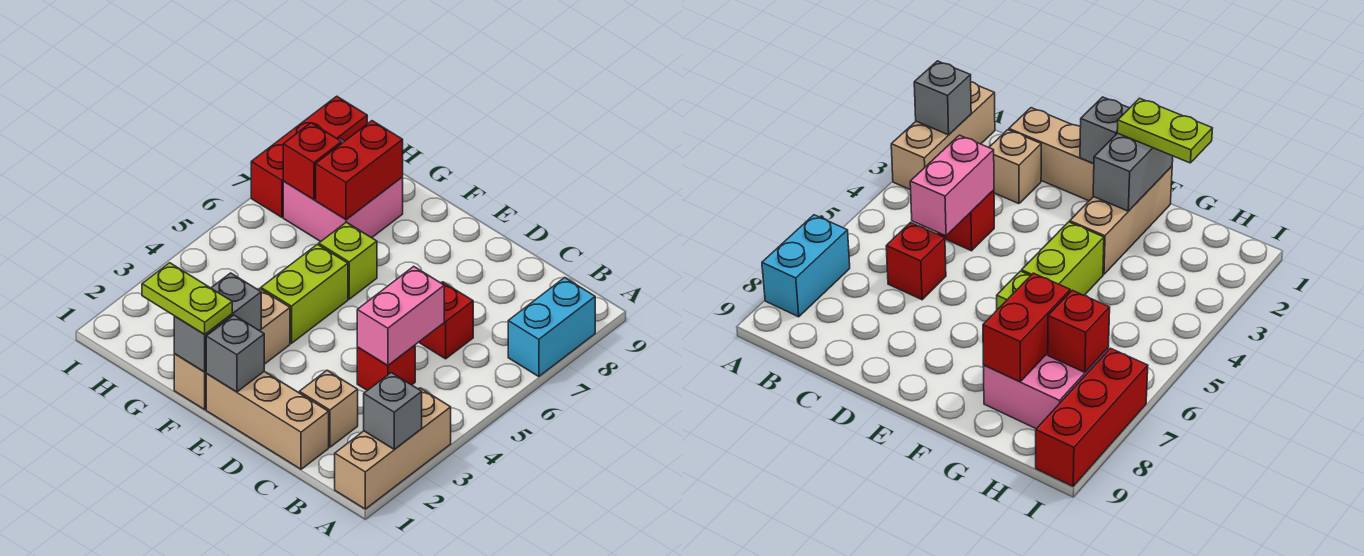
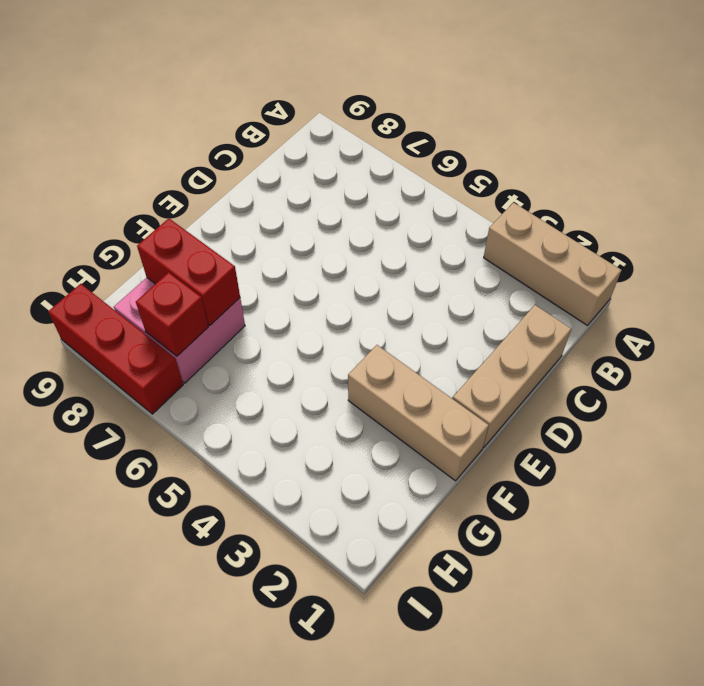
none -> cyan 1x2 brick [508,278,595,377]
none -> tan 1x1 brick [299,370,358,447]
none -> red 1x1 brick [357,345,415,391]

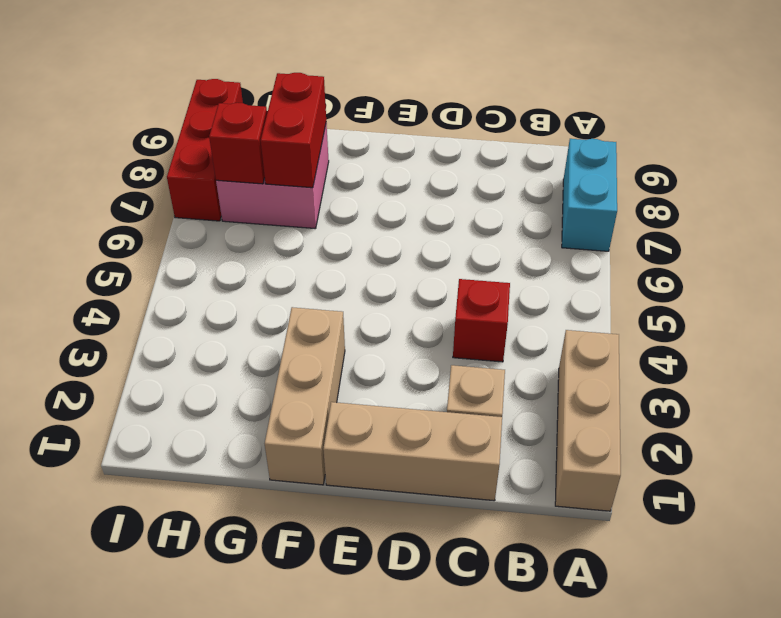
none -> red 1x1 brick [419,282,473,359]
none -> lime 1x2 brick [261,244,348,343]
none -> lime 1x1 brick [319,222,377,299]

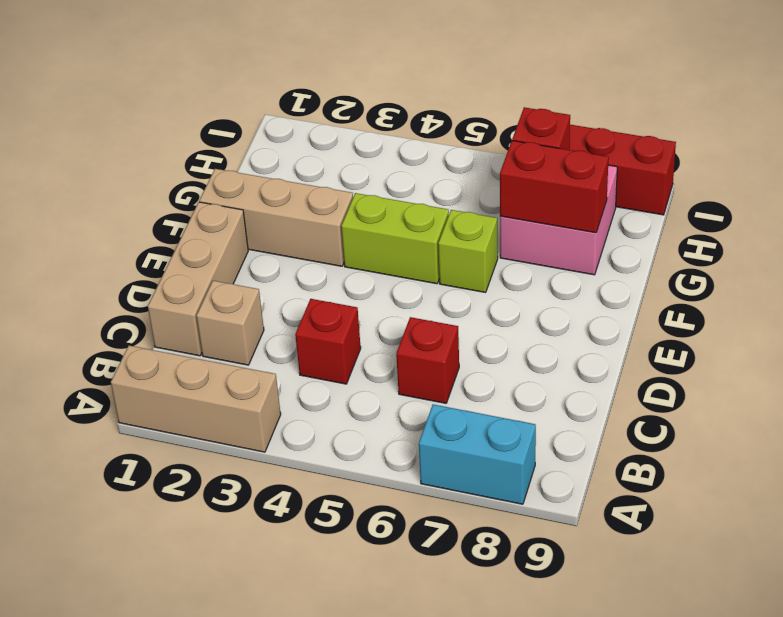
none -> grey 1x1 brick [364,373,422,449]
none -> pink 1x2 brick [357,266,444,366]
none -> grey 1x1 brick [206,315,264,392]

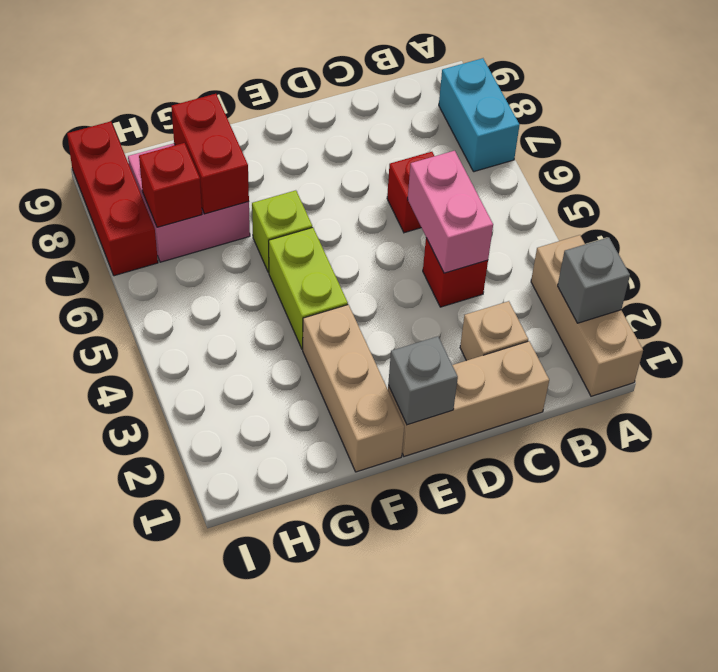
none -> grey 1x2 brick [174,273,261,372]
none -> lime 1x2 plate [142,263,232,334]

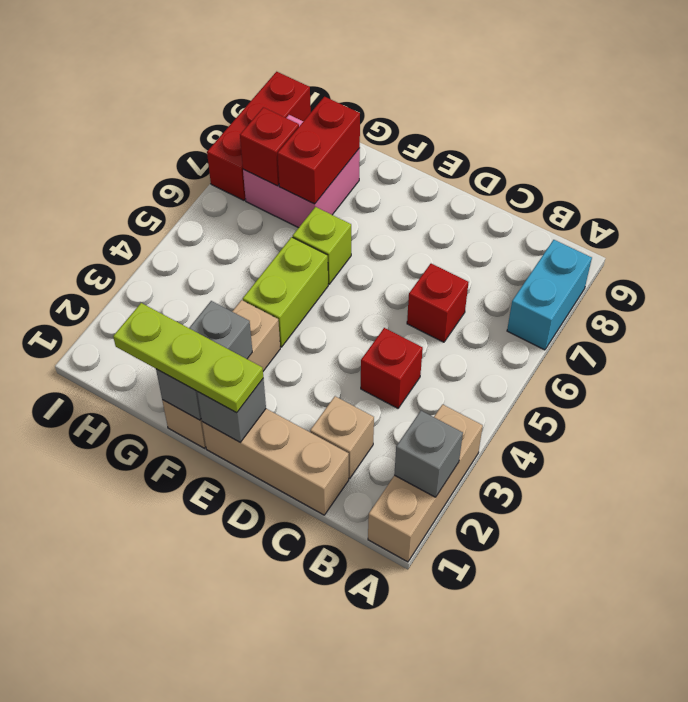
lime 1x3 plate [113,303,263,413] -> lime 1x2 plate [142,263,232,334]
none -> pink 1x2 brick [357,266,444,366]

